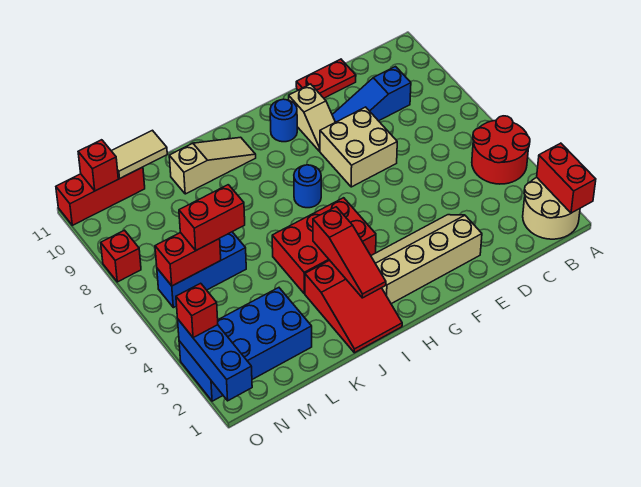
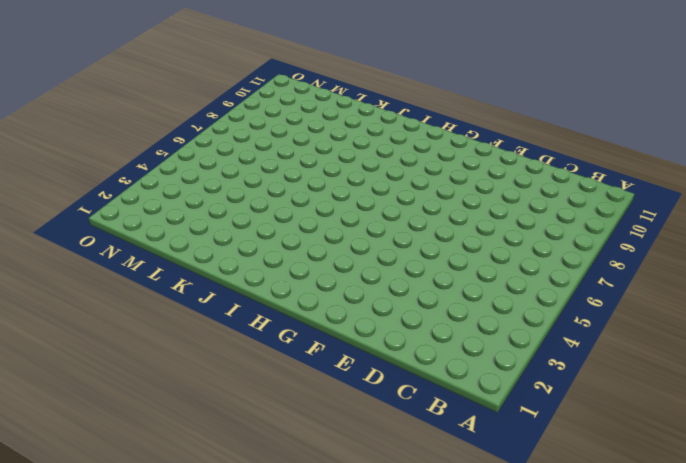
none -> tan 2x2 round brick [523,177,580,239]
none -> red 2x2 round brick [472,116,530,184]
none -> blue 1x3 slope [332,67,411,122]

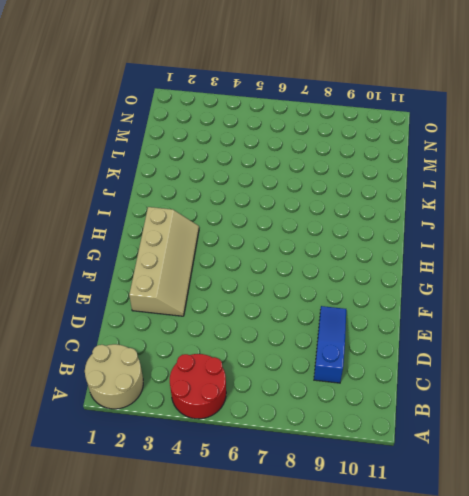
none -> red 1x2 plate [296,59,356,98]
none -> tan 2x2 brick [320,107,397,187]
none -> tan 1x2 slope [289,84,335,151]

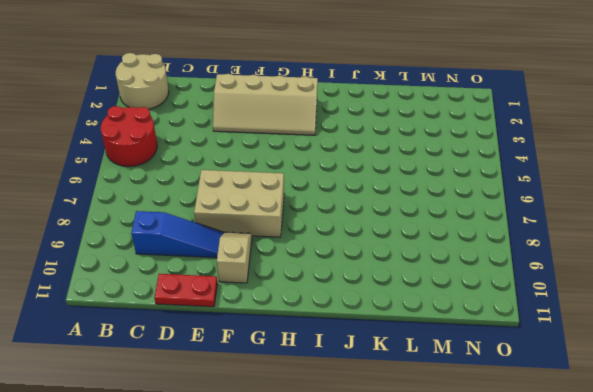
tan 2x3 brick [194,170,284,237] -> tan 2x2 brick [320,107,397,187]
none -> blue 1x1 round brick [270,99,297,142]
none -> red 2x3 brick [272,198,376,294]
none -> blue 1x1 round brick [294,165,321,208]

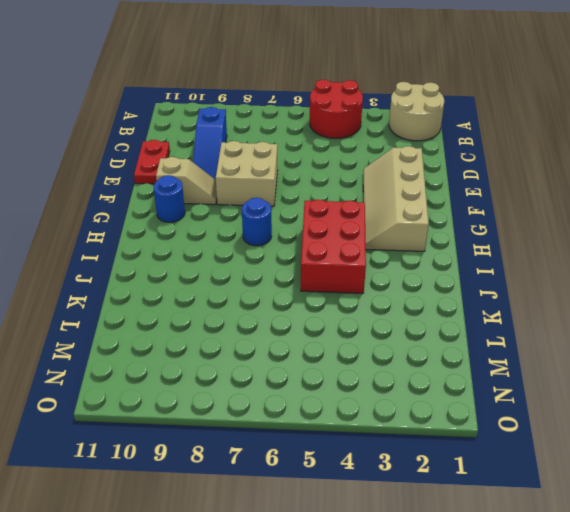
none -> red 2x3 slope [305,260,402,353]
none -> tan 1x3 slope [169,137,256,194]
none -> blue 2x4 brick [179,288,312,401]

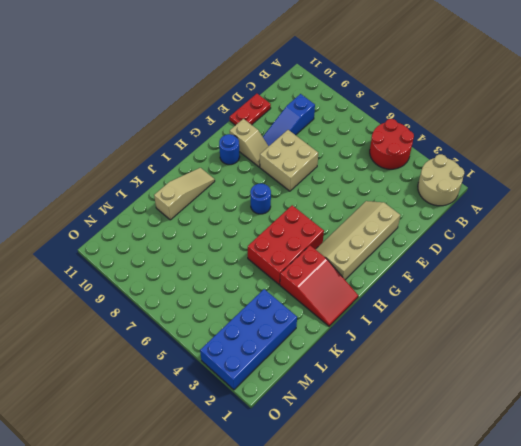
none -> blue 1x3 brick [157,232,246,308]
none -> red 1x3 brick [56,167,145,225]
none -> red 1x1 brick [101,230,141,282]

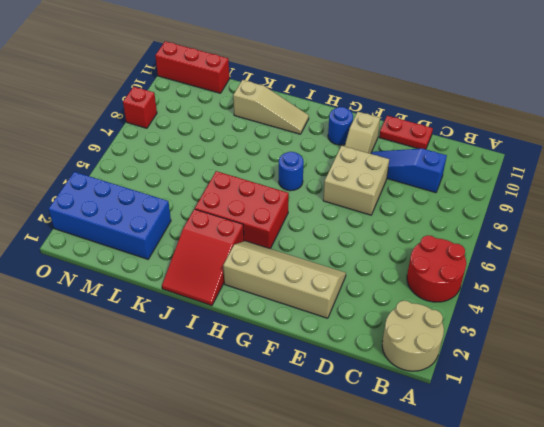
none -> blue 1x3 brick [157,232,246,308]
none -> red 1x2 brick [537,143,596,213]
none -> red 1x3 slope [313,207,386,298]

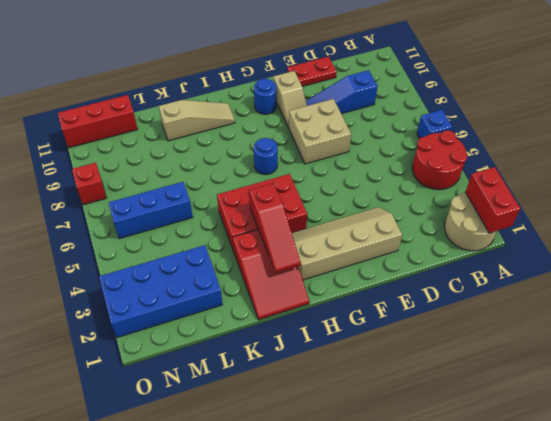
blue 1x1 brick [417,110,452,139] -> none
none -> tan 1x2 tile [112,130,167,178]
none -> red 1x2 brick [155,232,221,286]
none -> red 1x1 brick [78,140,118,191]

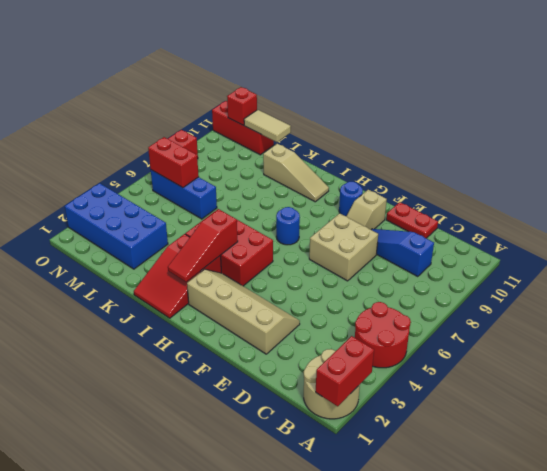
none -> blue 1x3 brick [178,320,252,401]
none -> red 1x2 brick [179,185,245,250]
none -> red 1x1 brick [176,283,218,338]

